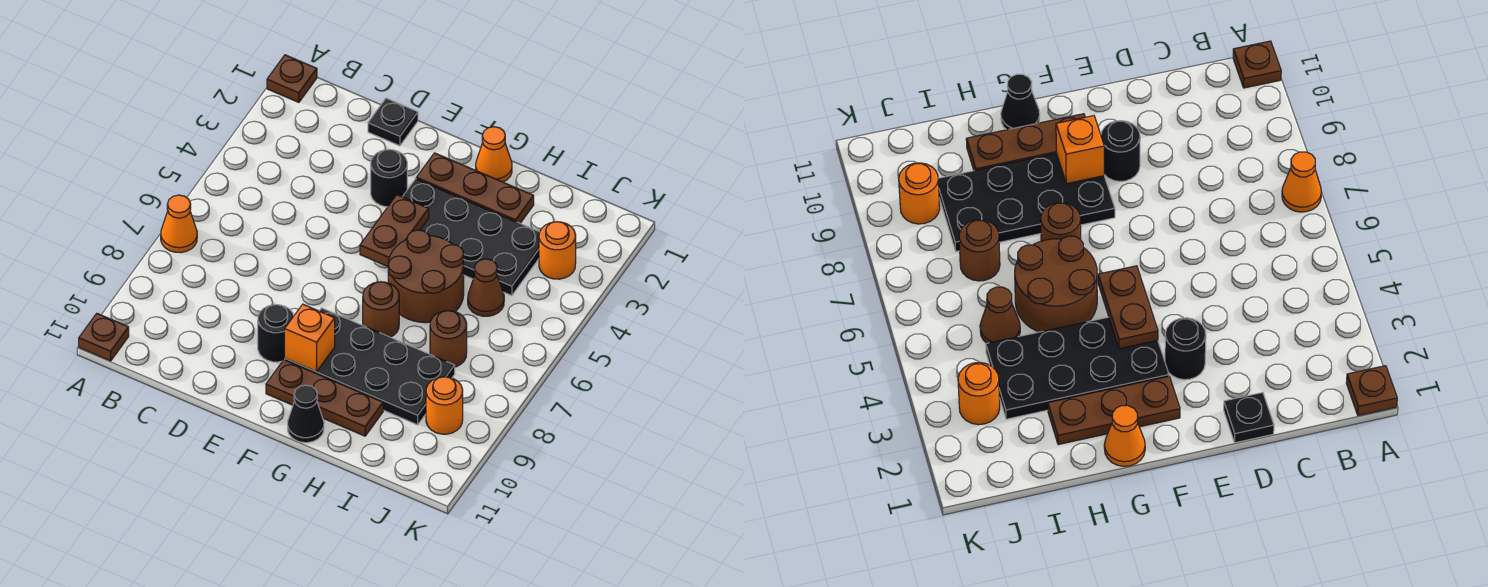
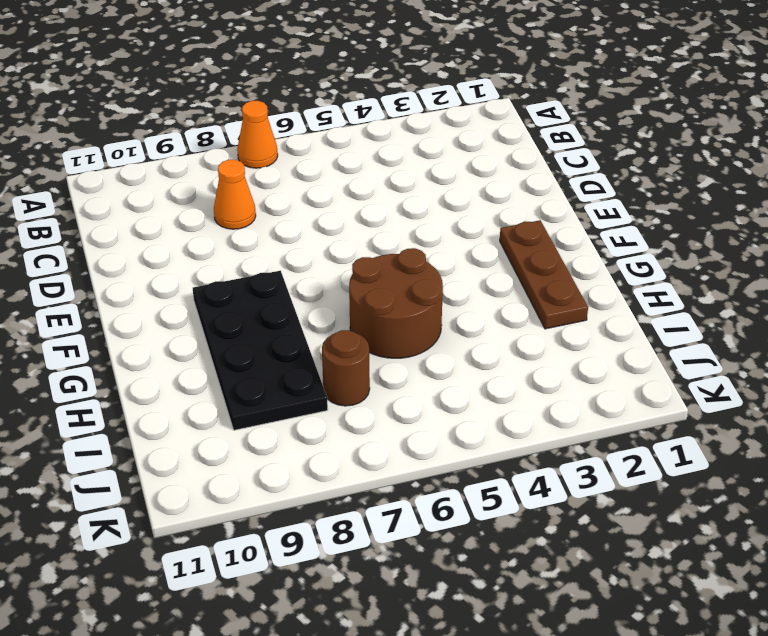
orange 1x1 cone [214,160,256,229] -> orange 1x1 cone moved to [476,127,512,182]
none -> brown 1x1 plate [267,55,317,102]
none -> brown 1x1 plate [79,314,129,361]
none -> black 1x1 plate [368,98,418,146]

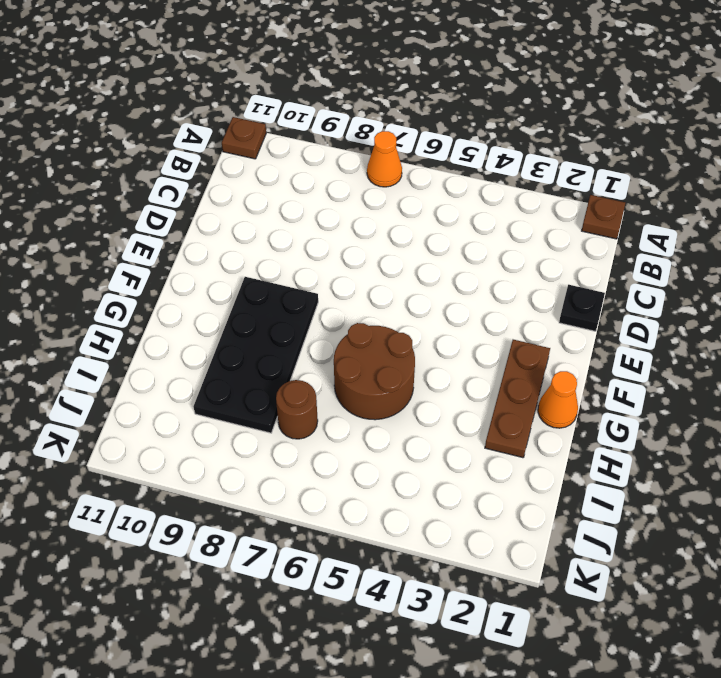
none -> black 1x1 round brick [371,150,407,207]
none -> black 1x1 round brick [258,305,294,362]
none -> black 2x4 plate [403,179,540,296]

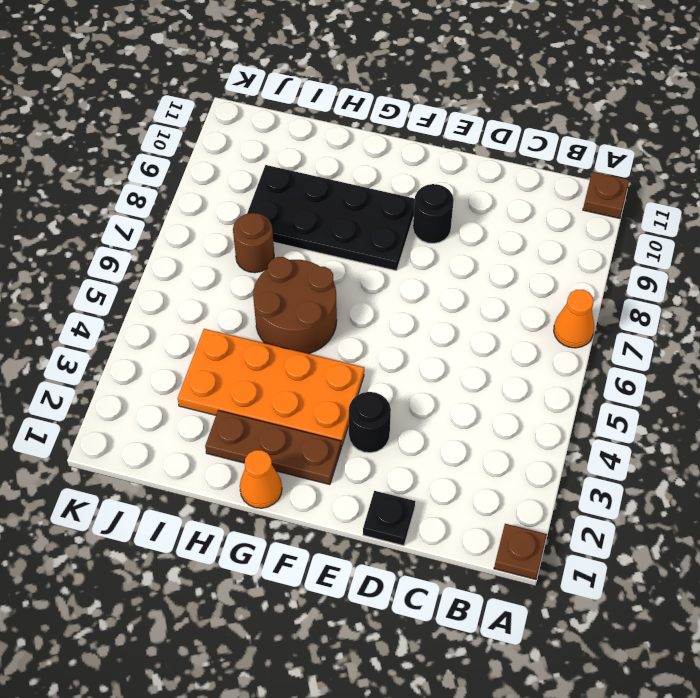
orange 2x4 plate [178,329,364,447] -> black 2x4 plate [403,179,540,296]
none -> brown 1x3 plate [266,360,383,436]
none -> brown 1x1 round brick [363,282,399,337]
none -> black 1x1 cone [288,385,324,443]

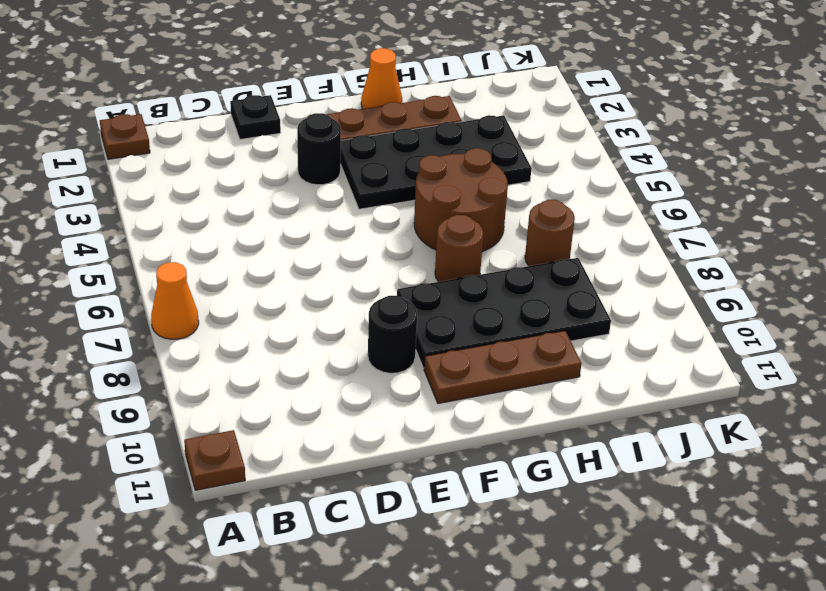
none -> black 1x1 cone [288,385,324,443]
none -> brown 1x1 cone [468,259,504,316]
none -> orange 1x1 round brick [539,222,576,279]

